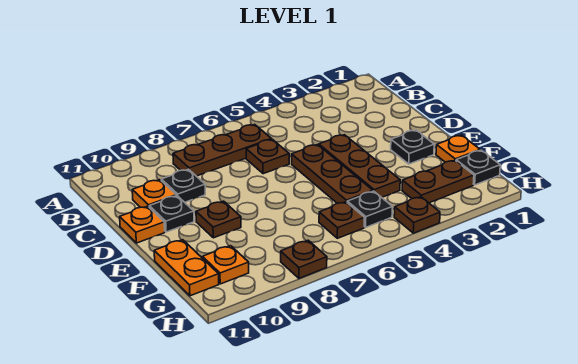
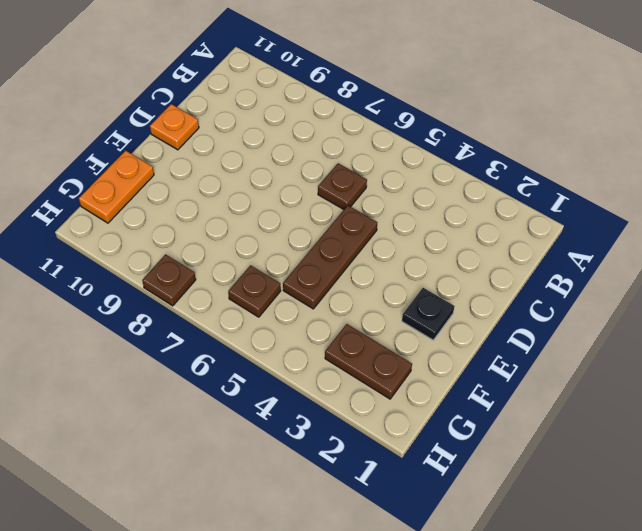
none -> brown 1x3 plate [173,125,272,176]
none -> black 1x1 plate [161,169,205,202]
none -> orange 1x1 plate [132,180,176,207]

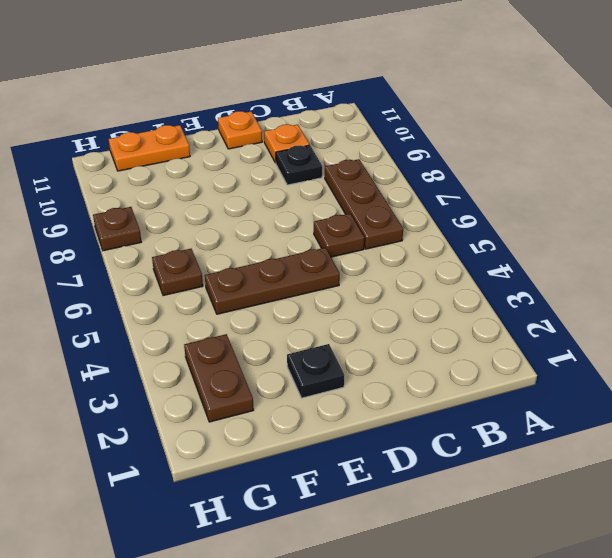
none -> brown 1x3 plate [319,135,400,197]
none -> black 1x1 plate [149,196,194,232]
none -> brown 1x1 plate [196,201,241,238]

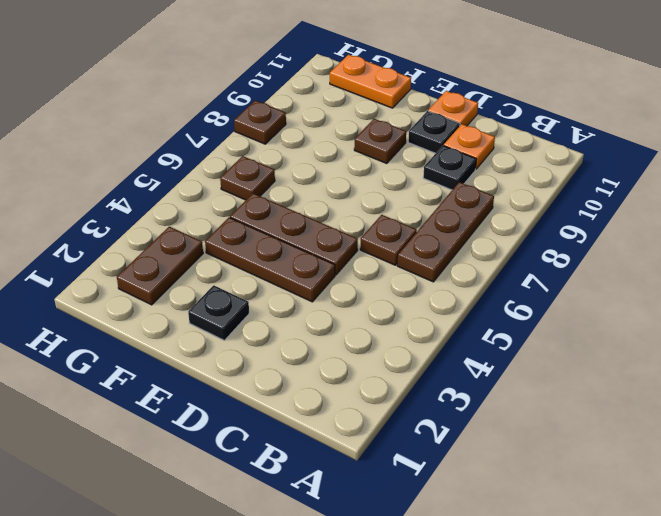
none -> orange 1x1 plate [436,135,480,162]
none -> black 1x1 plate [456,150,500,185]
none -> black 1x1 plate [347,191,392,227]

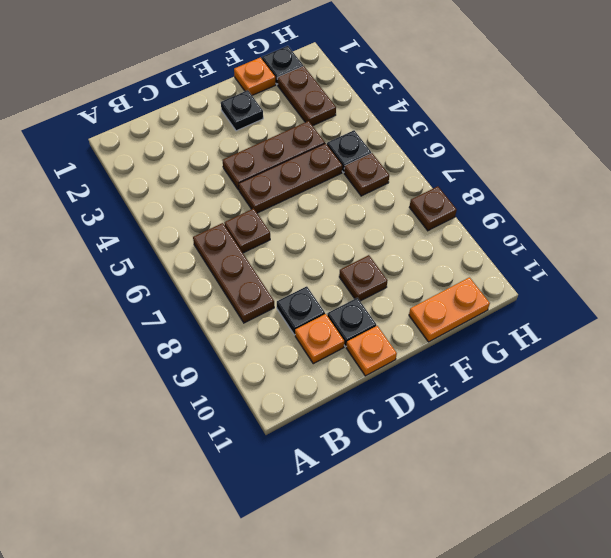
none -> orange 1x1 plate [202,246,249,284]
none -> brown 1x1 plate [394,197,440,233]

